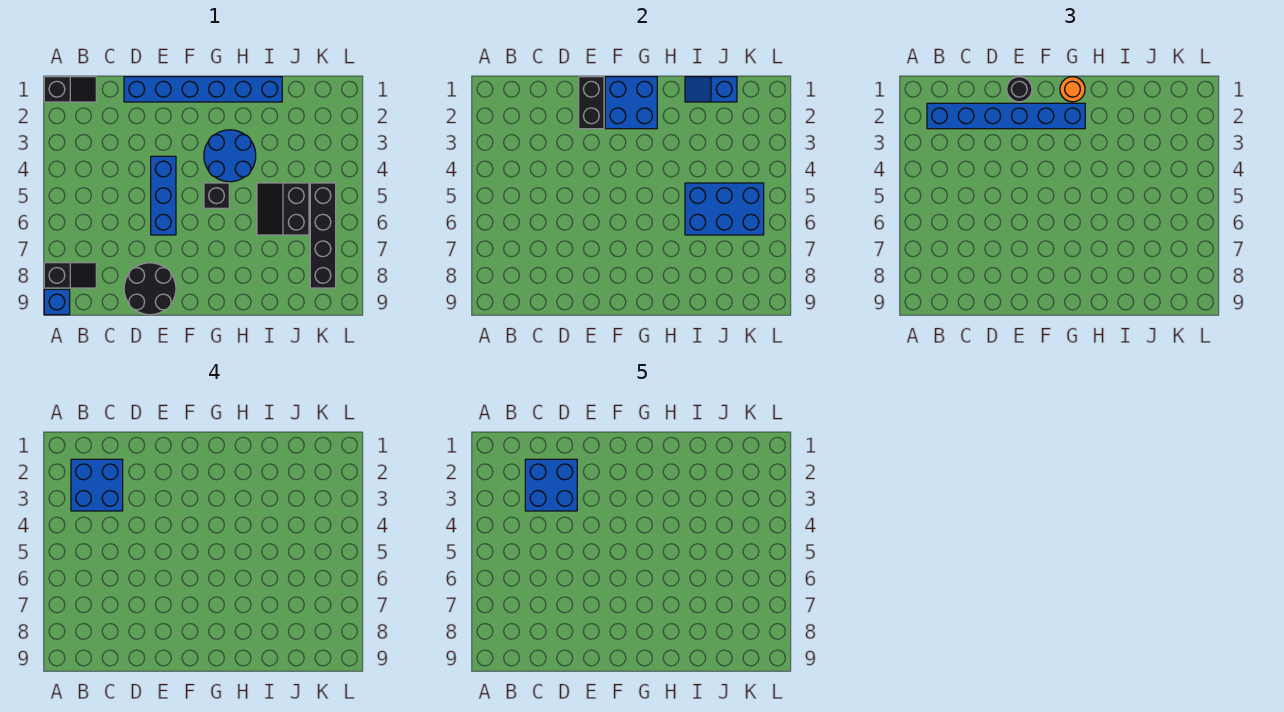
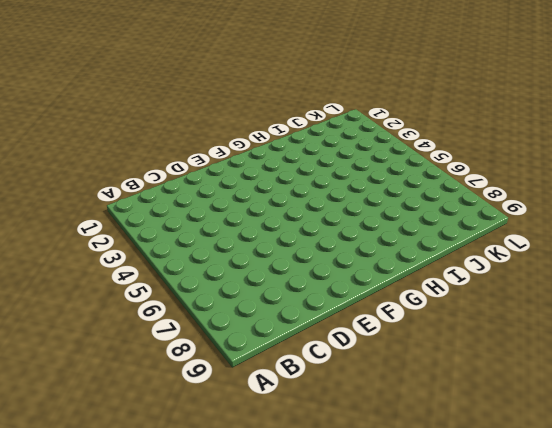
none -> black 1x2 slope [44,77,96,102]
none -> black 1x2 slope [44,263,96,288]
none -> blue 1x1 brick [44,289,70,315]

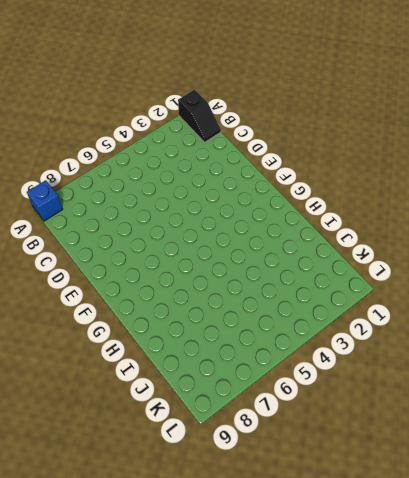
none -> black 1x2 slope [44,263,96,288]
none -> blue 1x6 brick [124,77,282,102]
none -> black 2x2 round brick [124,263,176,315]

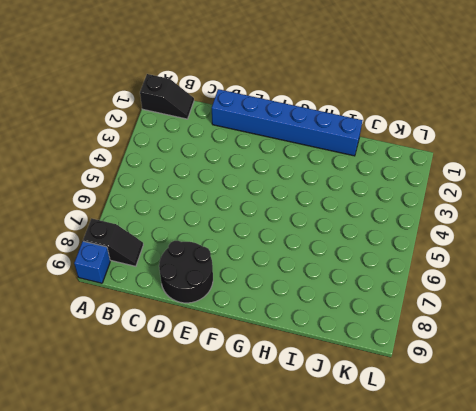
none -> blue 1x3 brick [151,156,176,235]
none -> blue 2x2 round brick [204,130,256,182]
none -> black 1x1 brick [204,183,229,208]

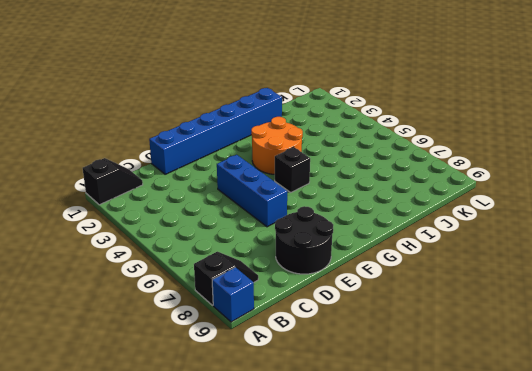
orange 2x2 round brick [251,117,303,174] -> blue 2x2 round brick [204,130,256,182]
none -> black 2x2 slope [257,183,309,235]
none -> black 1x4 brick [310,183,336,288]
none -> black 1x2 brick [579,77,604,129]

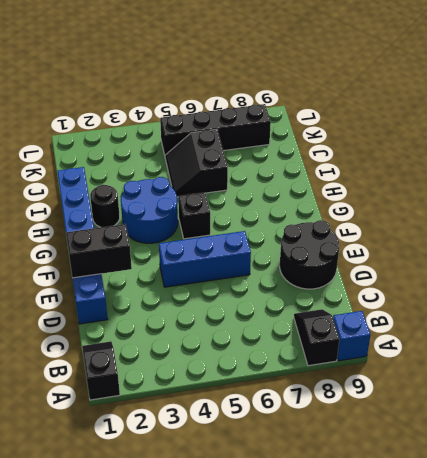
black 1x1 round brick [90,185,120,227] -> black 1x1 round brick moved to [1007,77,1032,102]
black 2x2 slope [165,130,228,197] -> black 2x2 slope turned to [257,183,309,235]
none -> blue 2x2 brick [605,77,657,129]
none -> blue 1x2 slope [685,77,737,102]
none -> blue 2x3 brick [685,183,764,235]

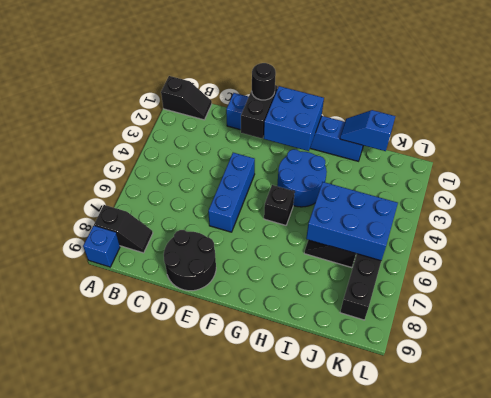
none -> blue 1x6 brick [927,103,1085,129]
none -> orange 1x1 round brick [1060,77,1085,102]
none -> blue 2x2 brick [71,459,123,511]

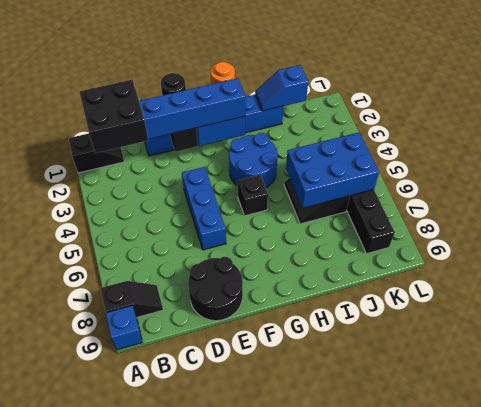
black 2x2 brick [80,80,148,153] -> blue 2x2 brick [71,459,123,511]
none -> blue 2x2 brick [525,459,577,511]

